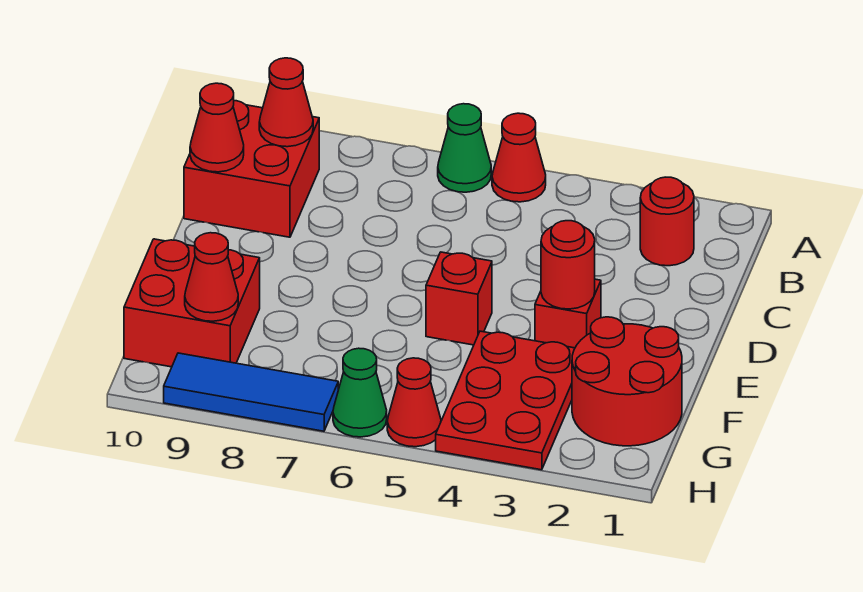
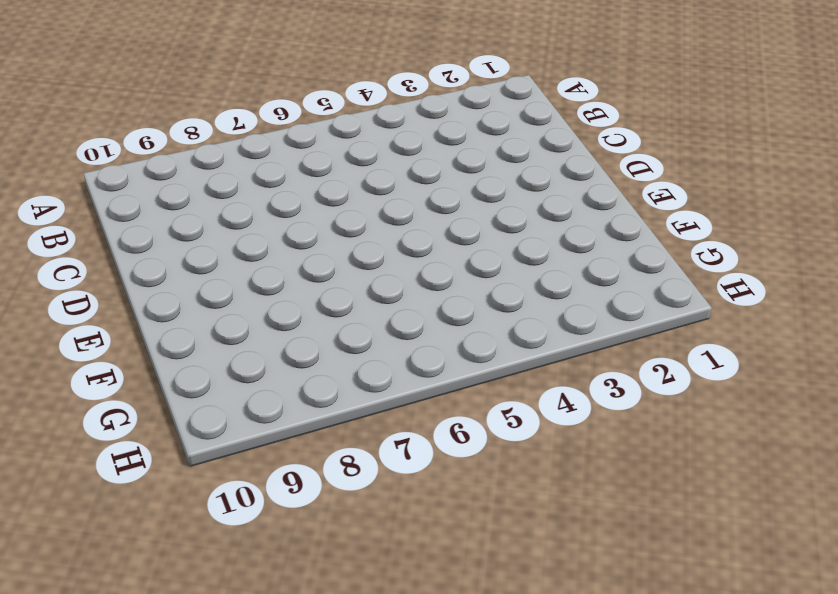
none -> red 1x1 cone [492,113,546,202]
none -> green 1x1 cone [438,104,491,192]
none -> red 1x1 round brick [640,177,694,266]

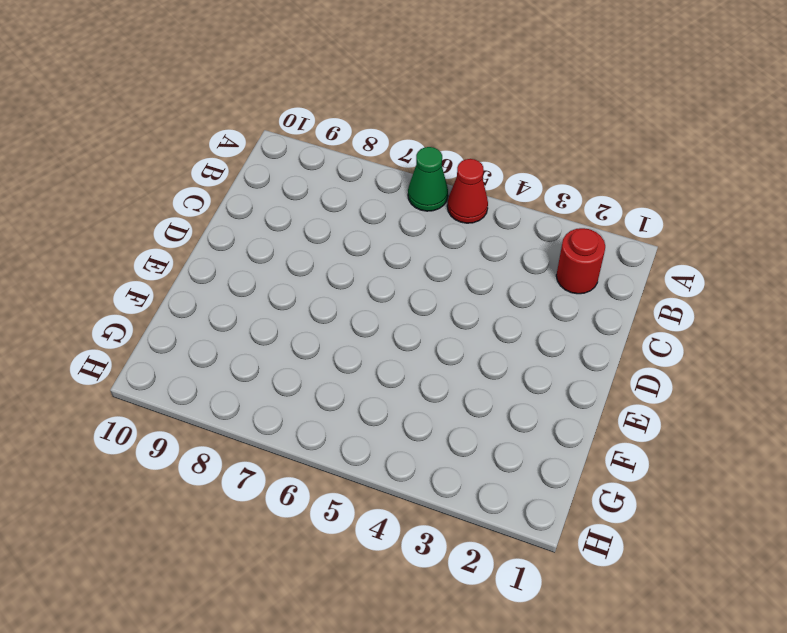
none -> red 2x2 brick [184,101,319,237]
none -> red 1x1 brick [535,279,601,348]
none -> red 1x1 brick [426,252,492,345]

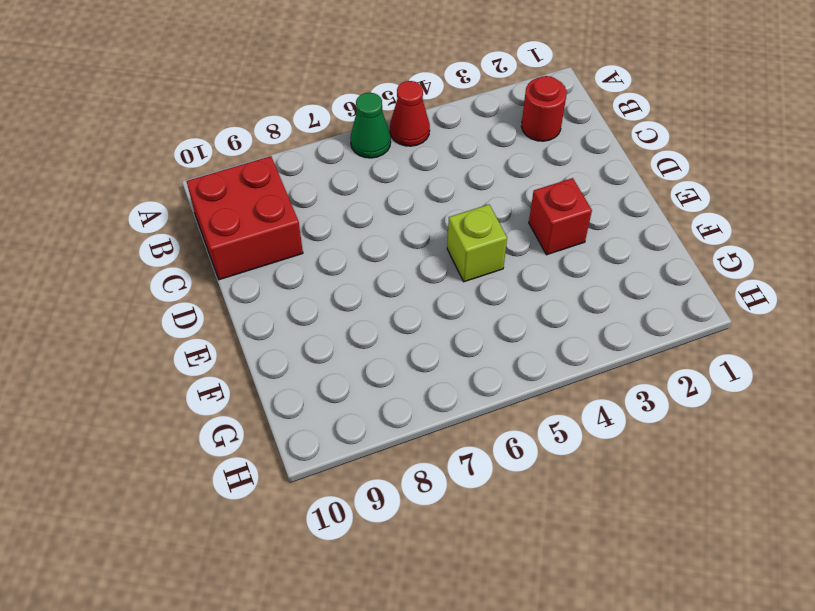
lime 1x1 brick [447,205,507,282] -> red 1x1 brick [426,252,492,345]
none -> red 2x2 round brick [572,317,682,446]
none -> red 2x3 plate [436,331,575,470]
none -> red 2x2 brick [124,239,260,367]

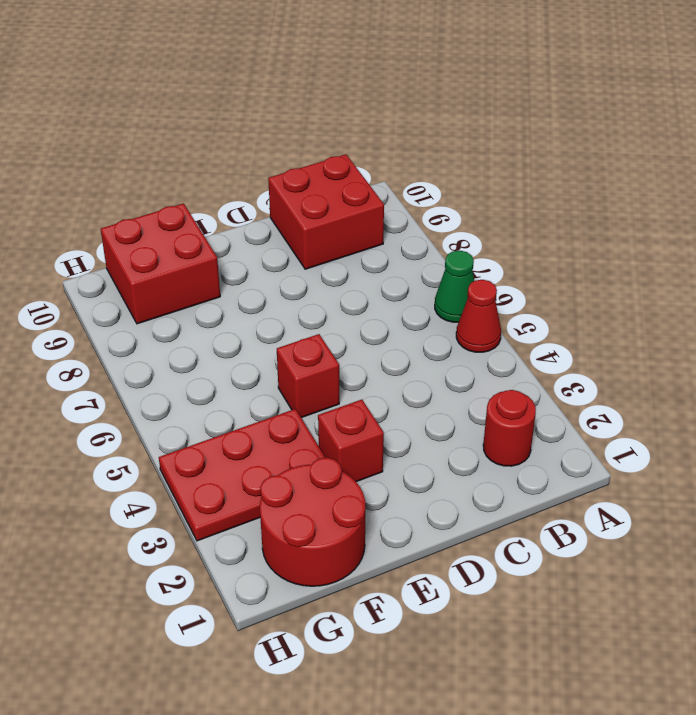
none -> red 1x1 cone [387,358,441,447]
none -> green 1x1 cone [333,348,387,437]
none -> blue 1x3 tile [164,353,338,431]

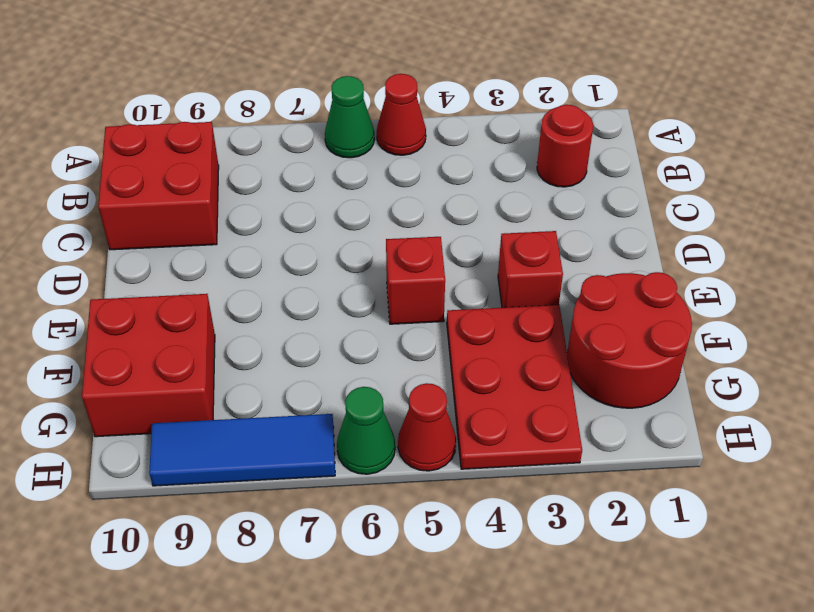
none -> red 1x1 cone [259,58,313,147]
none -> red 1x1 cone [190,83,244,172]
none -> red 1x1 round brick [541,221,595,309]

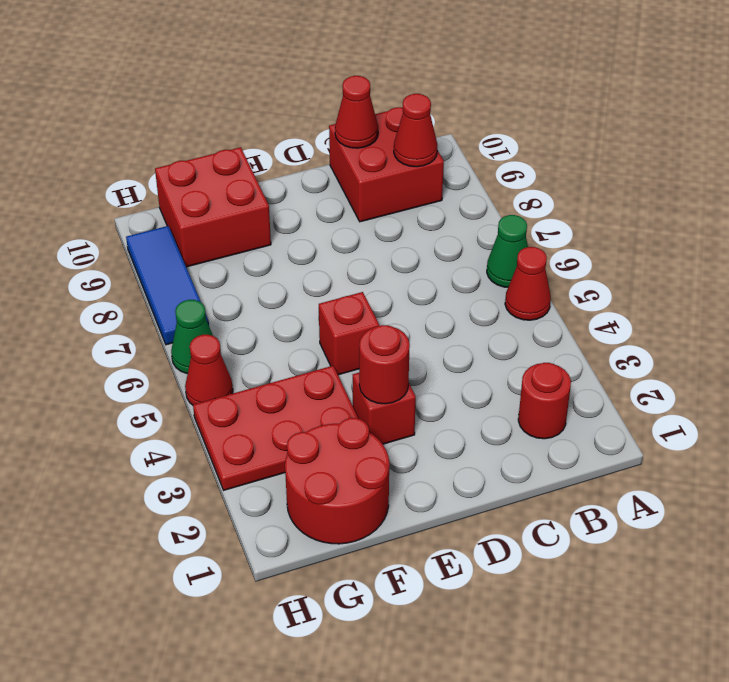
none -> red 1x1 cone [185,233,238,321]

